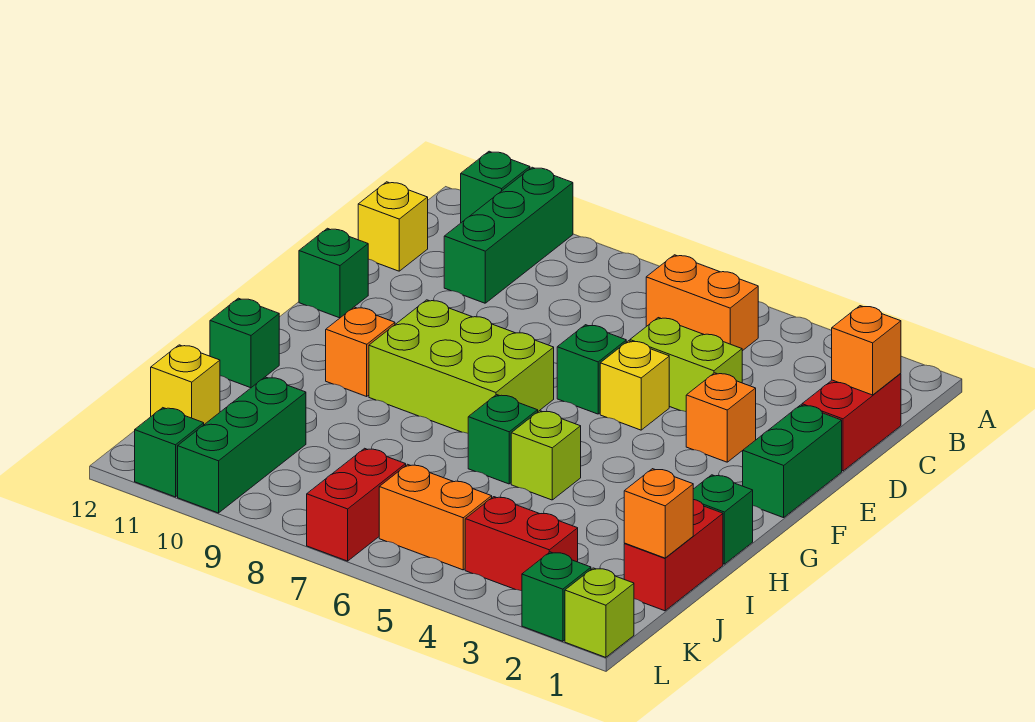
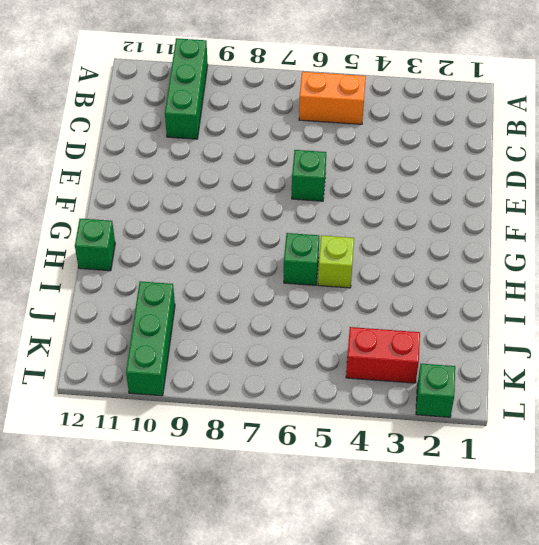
none -> green 1x1 brick [461,151,530,223]
none -> red 1x2 brick [802,373,901,471]
none -> yellow 1x1 brick [358,182,428,271]

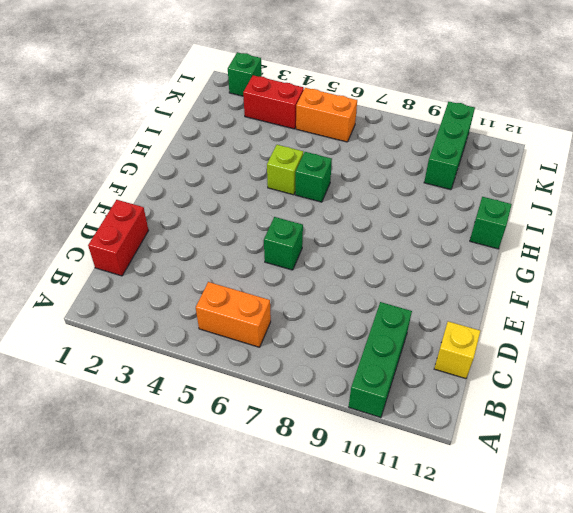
none -> green 1x1 brick [461,151,530,223]
none -> lime 1x2 brick [630,318,742,412]
none -> green 1x2 brick [743,405,842,518]

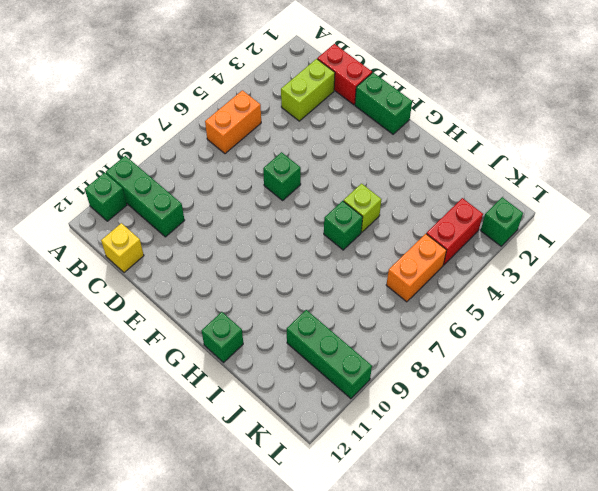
lime 1x2 brick [281,59,335,121] -> lime 1x2 brick moved to [630,318,742,412]
none -> orange 1x1 brick [686,373,756,462]
none -> yellow 1x1 brick [600,341,669,430]
none -> green 1x1 brick [299,228,368,318]

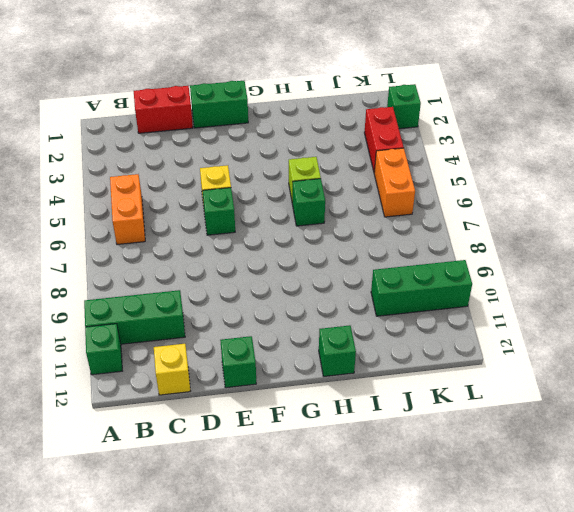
none -> lime 1x2 brick [630,318,742,412]
none -> orange 1x1 brick [686,373,756,462]
none -> lime 2x3 brick [369,300,554,433]

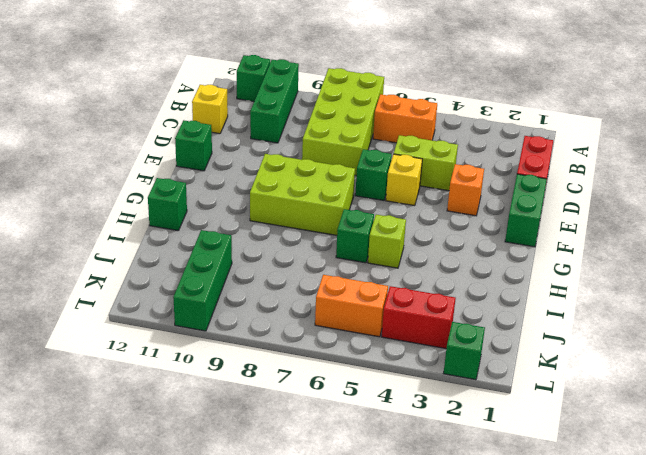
lime 2x4 brick [302,68,384,176] -> none
none -> orange 1x1 brick [326,307,395,396]
none -> green 1x1 brick [693,475,753,564]
none -> red 1x2 brick [624,500,723,611]

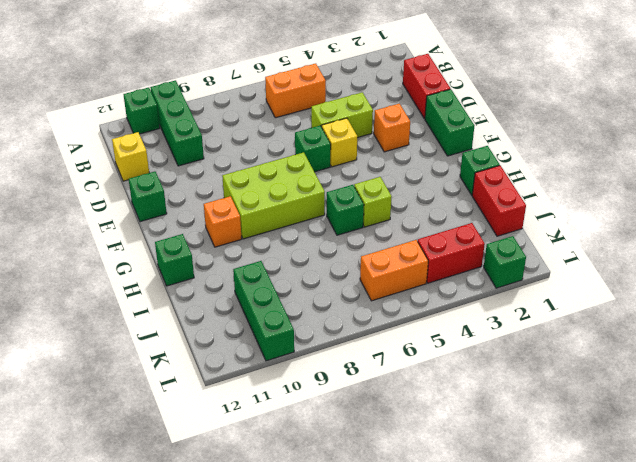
none -> yellow 1x1 brick [151,345,220,424]
none -> red 1x2 brick [307,448,406,561]
none -> lime 1x1 brick [565,568,634,657]

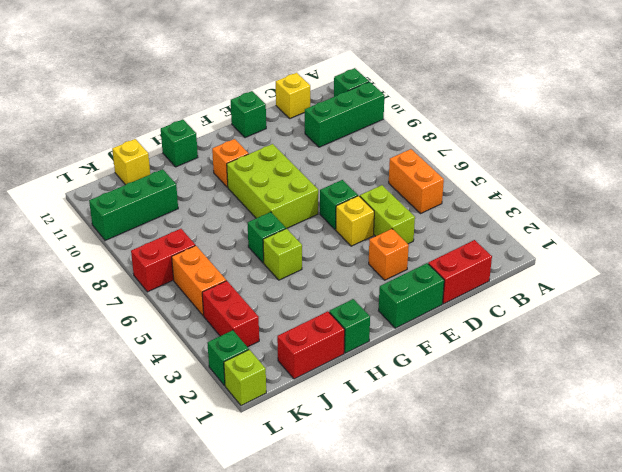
none -> green 1x1 brick [135,408,204,497]
none -> orange 1x1 brick [832,306,901,395]
none -> orange 1x1 brick [624,469,693,558]

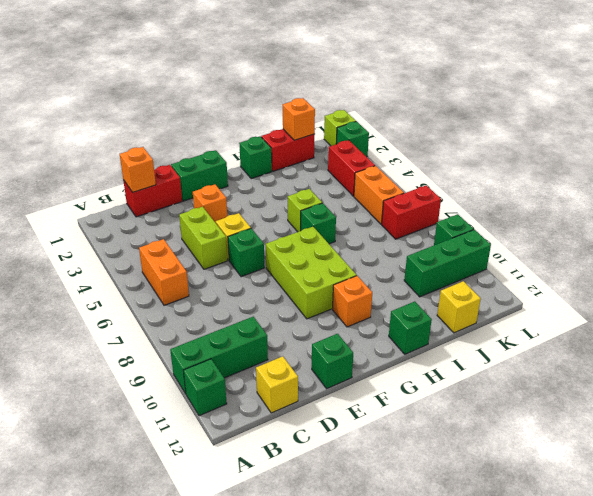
green 1x1 brick [434,214,474,245] -> green 1x1 brick moved to [135,408,204,497]

